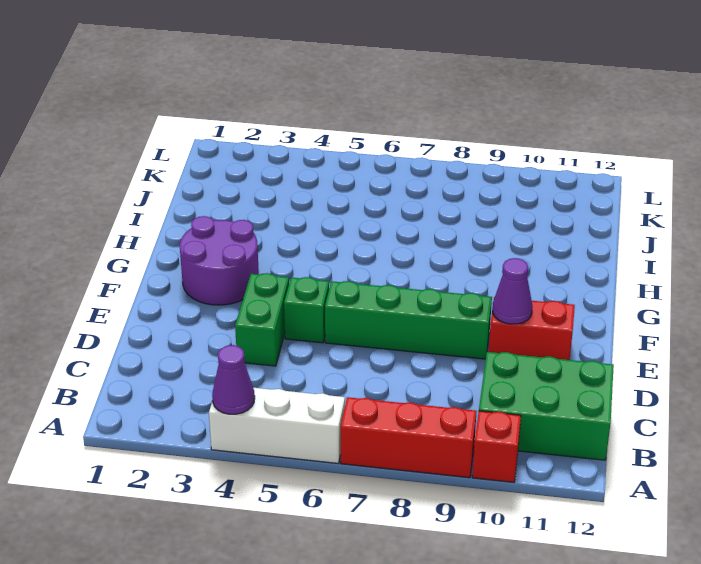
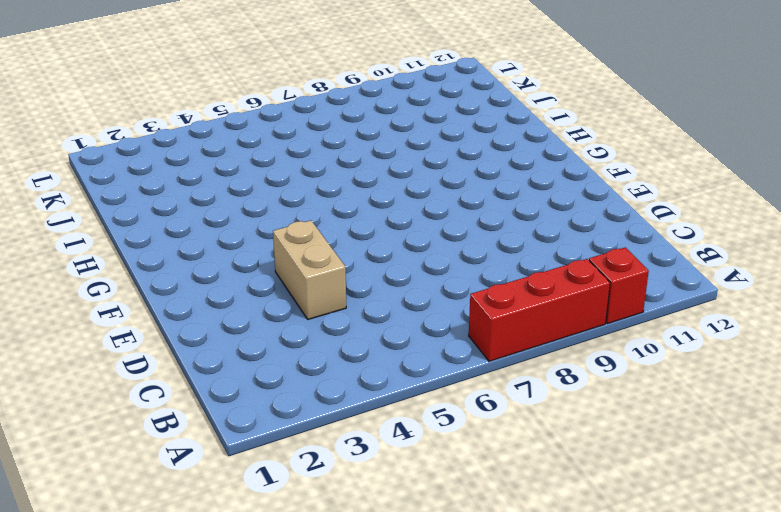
tan 1x2 brick [273,221,346,319] -> green 1x2 brick [235,273,289,366]
none -> white 1x3 brick [209,388,345,463]
none -> green 2x3 brick [479,352,614,460]

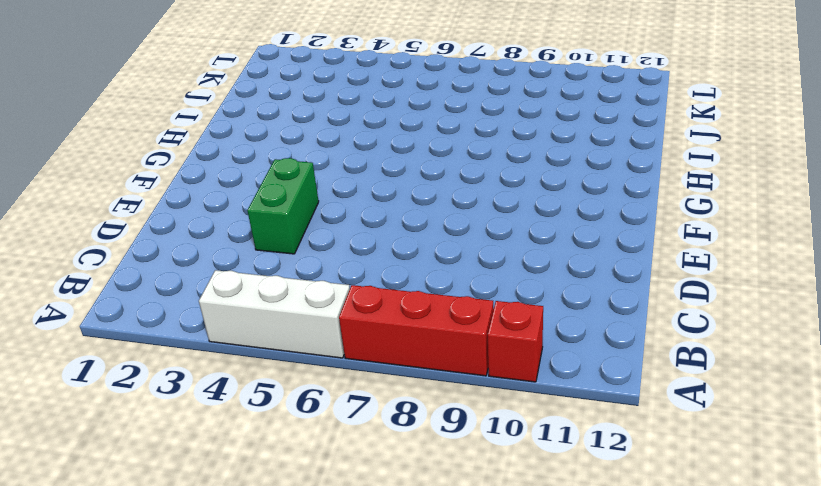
none -> green 2x3 brick [479,352,614,460]
none -> green 1x1 brick [284,277,329,343]

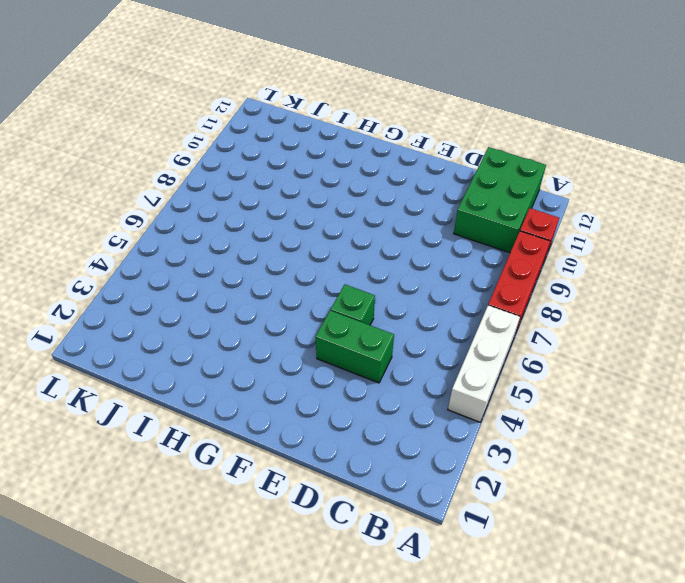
none -> green 1x4 brick [325,281,492,359]
none -> red 1x2 brick [489,297,575,360]

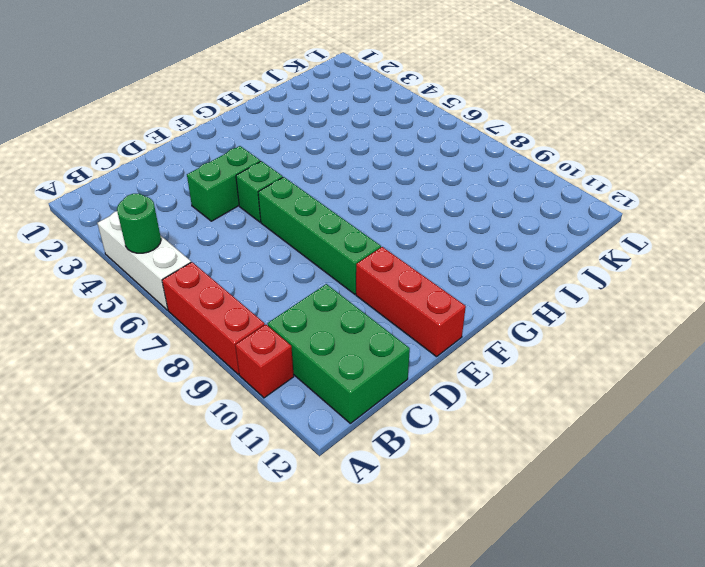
green 1x1 round brick [117,194,161,253] -> none
red 1x3 brick [356,247,466,357] -> red 1x2 brick [489,297,575,360]
none -> purple 2x2 round brick [180,216,259,305]
none -> purple 1x1 cone [212,345,255,414]

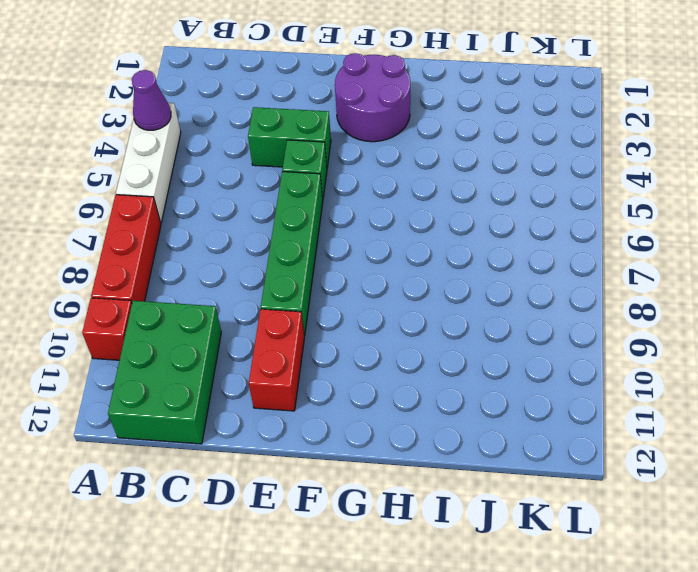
none -> purple 1x1 cone [492,258,532,324]

